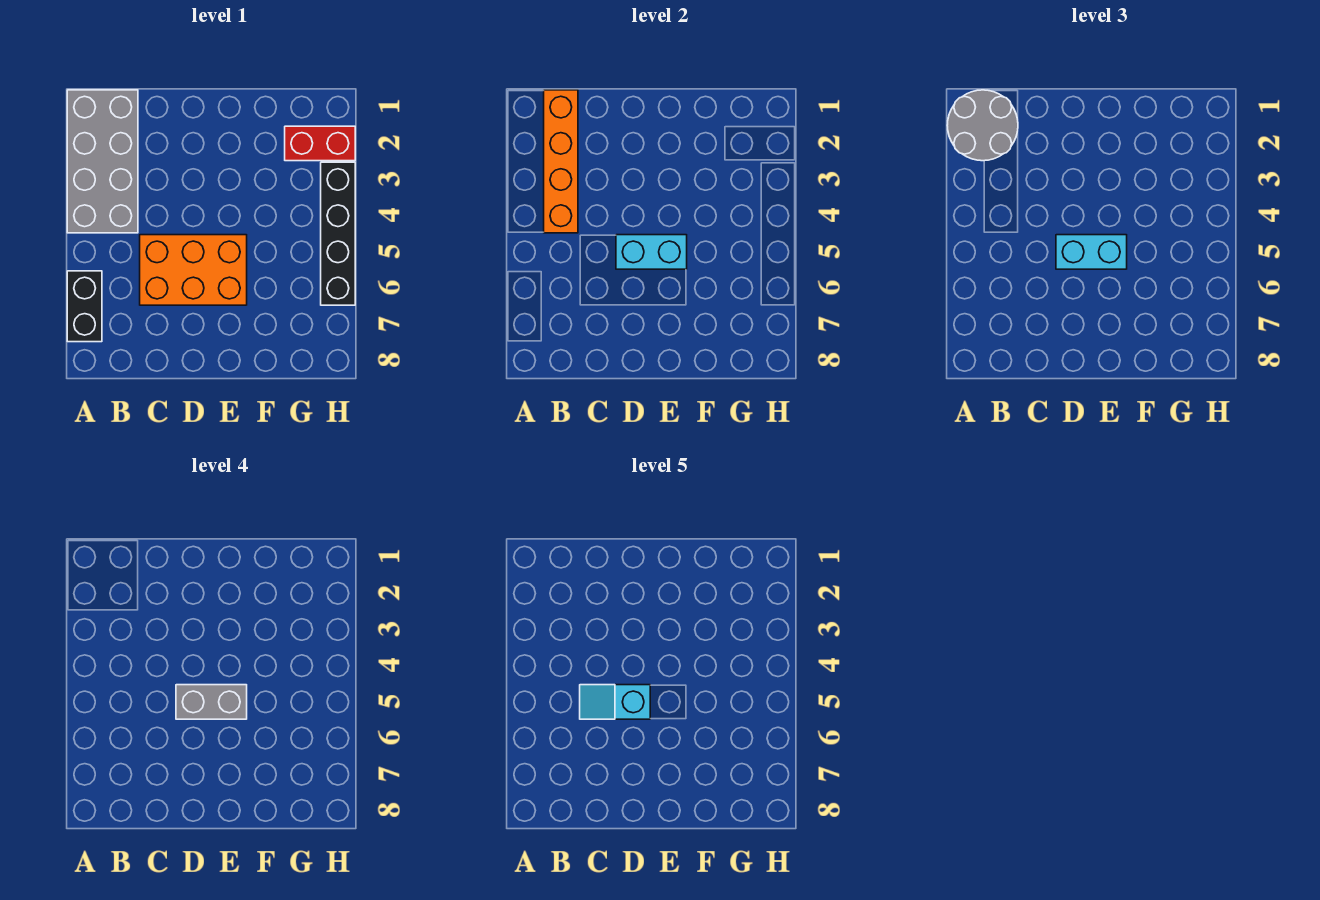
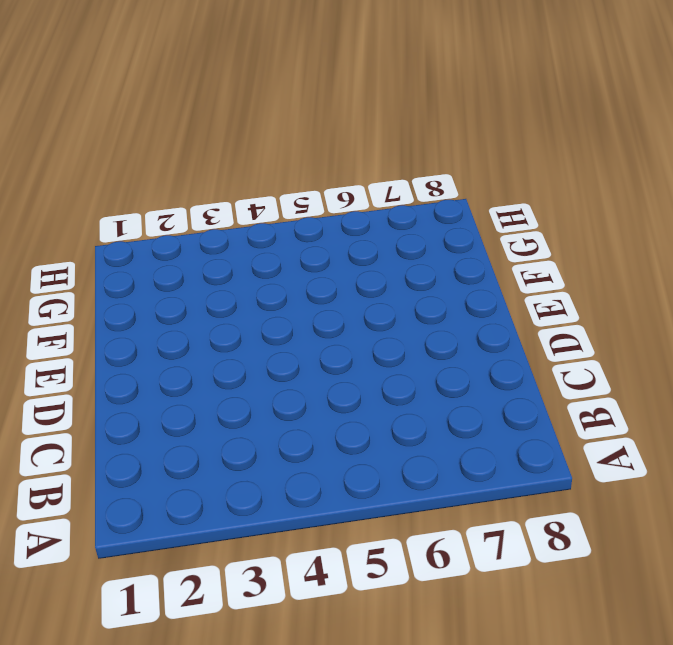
none -> grey 2x4 brick [67,90,138,233]
none -> black 1x2 brick [67,271,102,342]

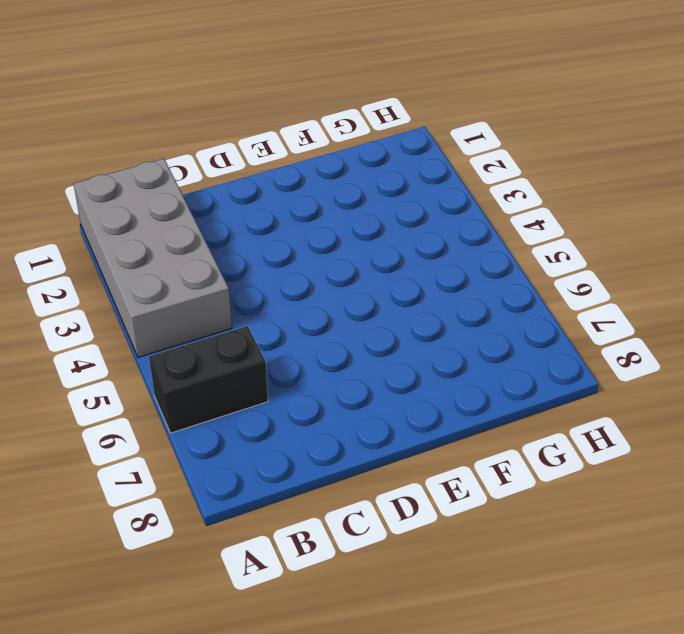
black 1x2 brick [149,326,268,433] -> black 1x2 brick turned to [67,271,102,342]
none -> orange 2x3 brick [140,235,247,305]
none -> red 1x2 brick [285,126,355,161]

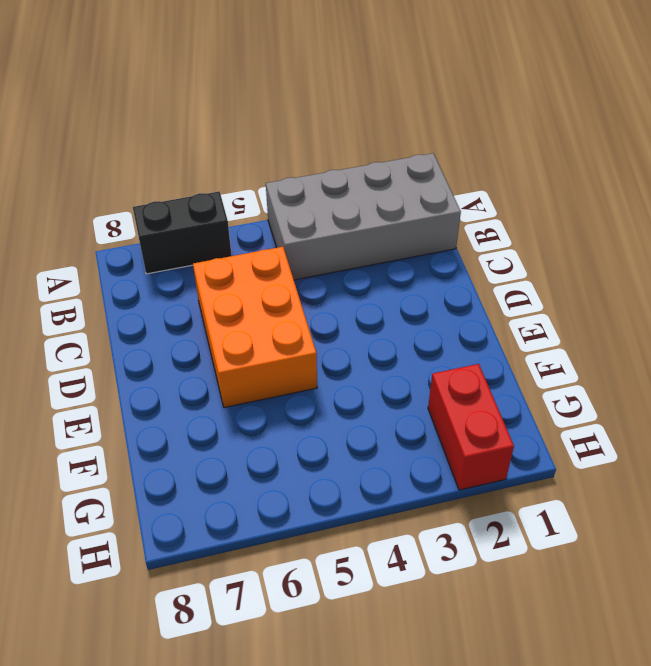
none -> black 1x4 brick [321,162,355,305]
none -> orange 1x4 brick [544,90,578,233]

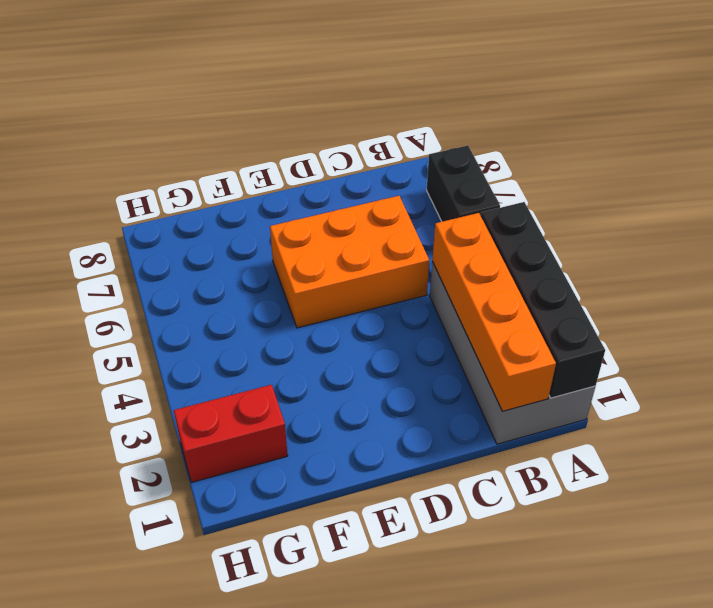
black 1x4 brick [481,202,605,398] -> black 1x4 brick moved to [321,162,355,305]
none -> cyan 1x2 brick [616,235,687,269]
none -> grey 2x2 round brick [947,90,1018,161]

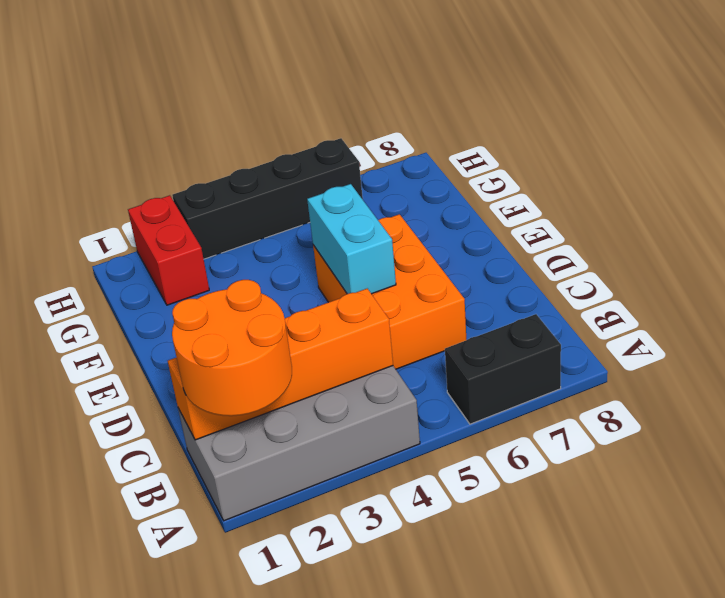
orange 2x2 round brick [172,280,292,416] -> grey 2x2 round brick [947,90,1018,161]
none -> cyan 1x2 brick [1056,235,1127,269]
none -> grey 1x2 brick [176,685,247,719]

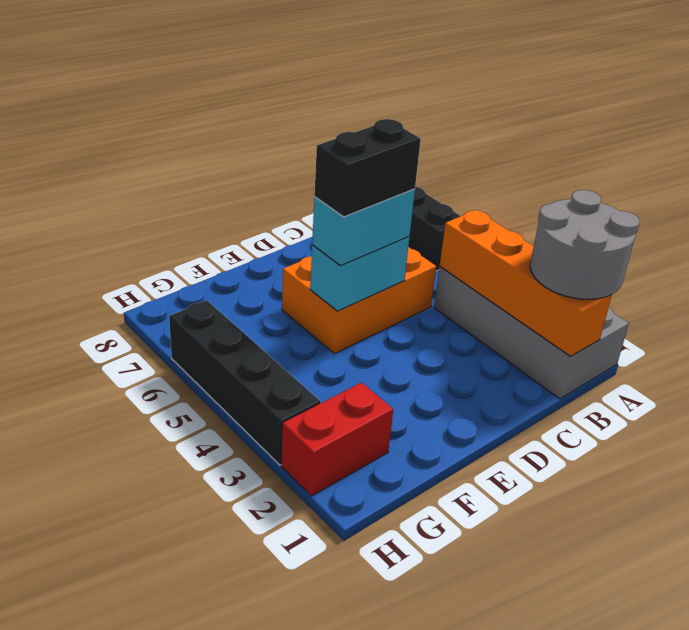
black 1x2 brick [314,119,421,217] -> grey 1x2 brick [176,685,247,719]
none -> cyan 1x2 slope [580,685,650,719]

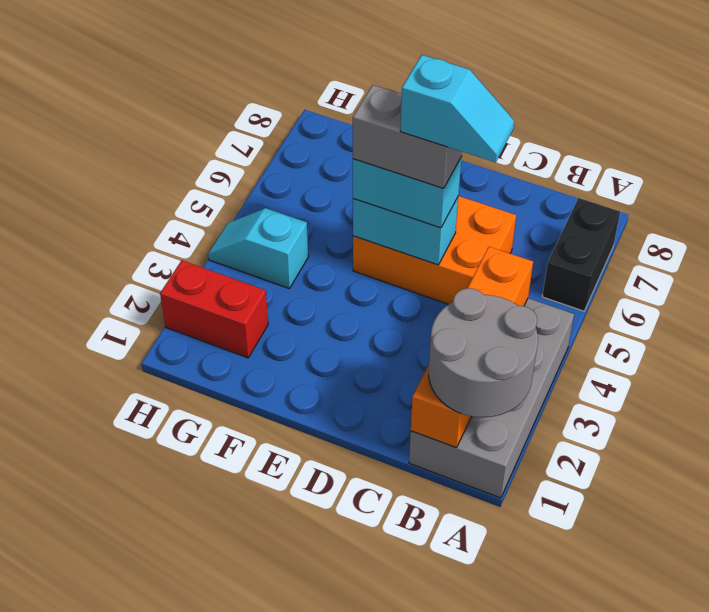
cyan 1x2 slope [208,208,308,289] -> black 1x4 brick [321,162,355,305]

